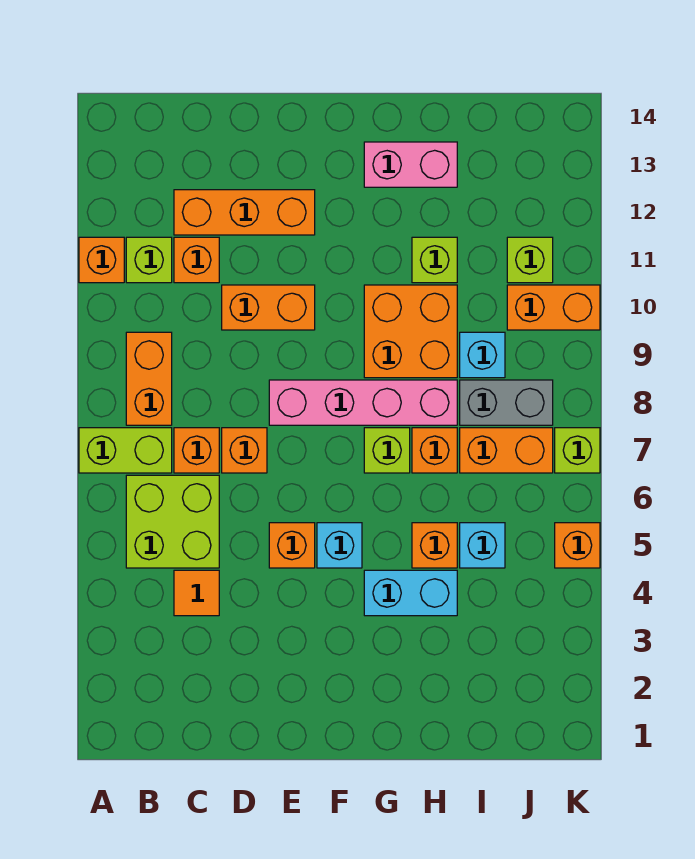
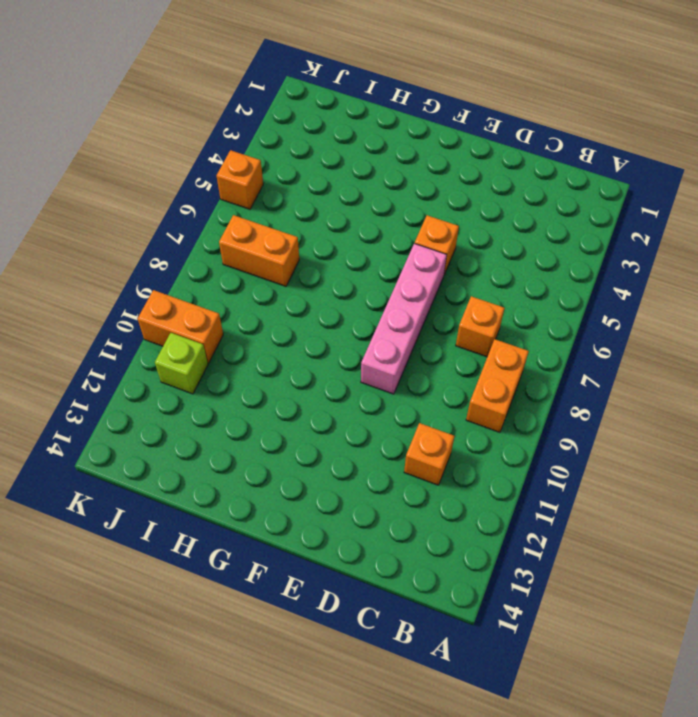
pink 1x4 brick [361,243,447,394] -> pink 1x4 brick turned to [269,380,457,425]
none -> lime 1x2 brick [79,428,172,473]
none -> orange 1x1 brick [79,237,124,283]
none -> lime 2x2 brick [126,475,219,568]

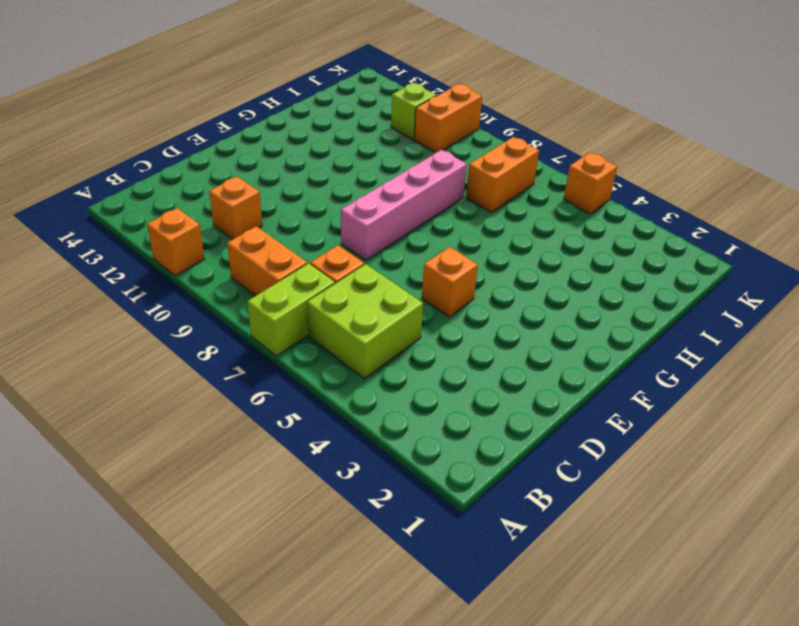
none -> lime 1x1 brick [126,237,172,283]
none -> orange 1x1 tile [174,570,219,616]
none -> orange 1x3 brick [174,190,315,235]

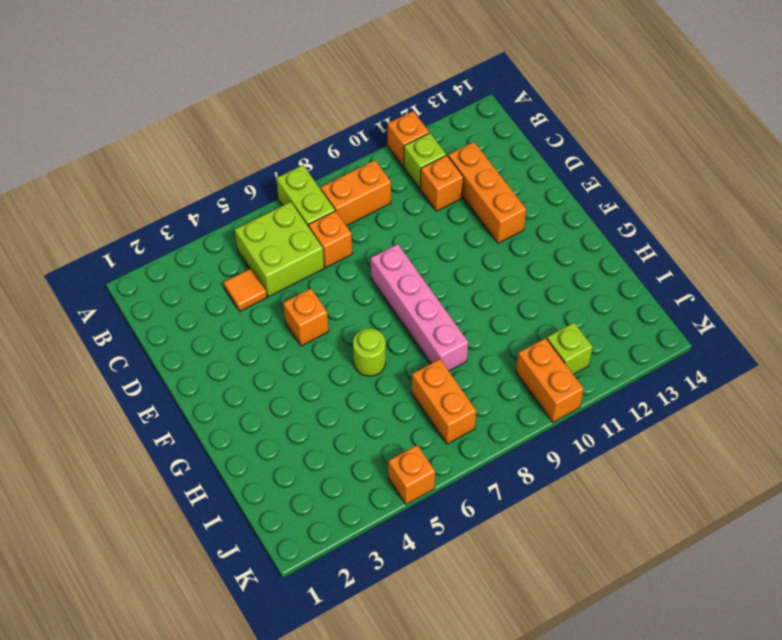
lime 1x1 round brick [353,328,386,376] -> none
none -> orange 1x1 brick [222,428,267,473]
none -> orange 1x2 brick [222,285,315,330]
none -> cyan 1x1 brick [317,523,362,568]

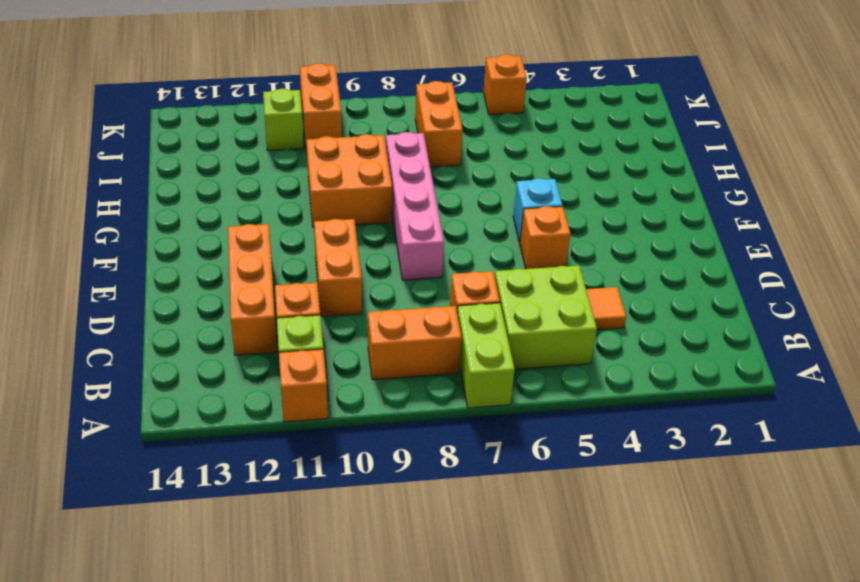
none -> orange 1x1 brick [222,428,267,473]
none -> cyan 1x2 brick [364,570,457,616]
none -> lime 1x1 brick [364,428,410,473]

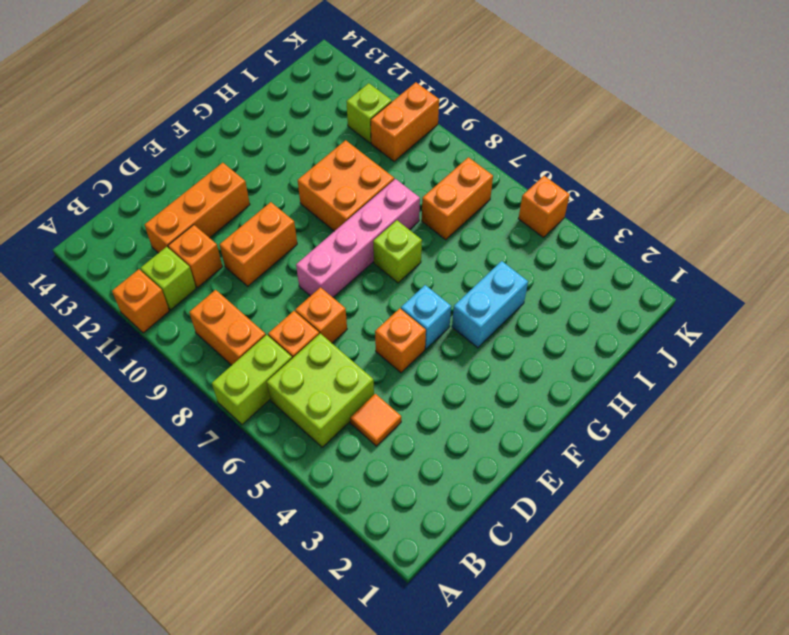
none -> pink 1x2 brick [364,142,457,187]
none -> orange 1x1 brick [412,523,457,568]
none -> orange 1x1 brick [412,428,457,473]

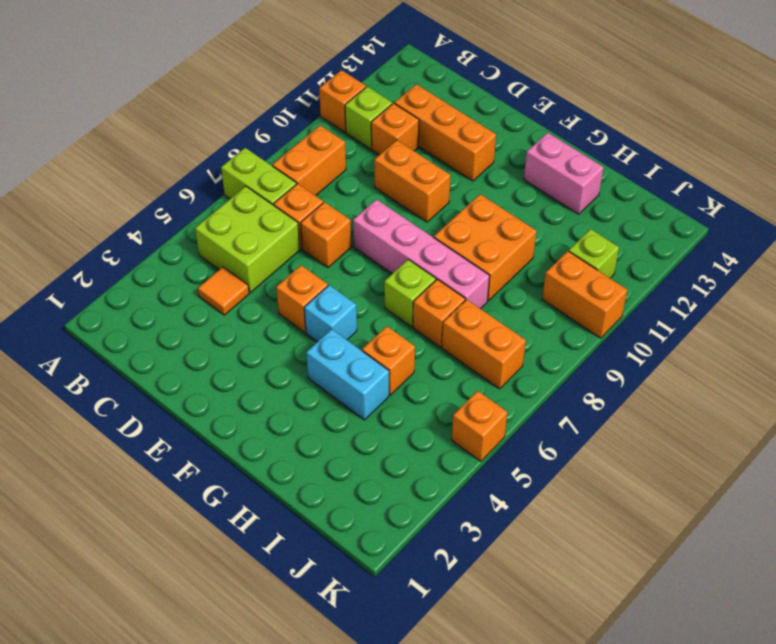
none -> lime 1x1 brick [412,237,457,283]
none -> cyan 1x1 brick [460,523,505,568]
none -> grey 1x2 brick [460,380,553,425]

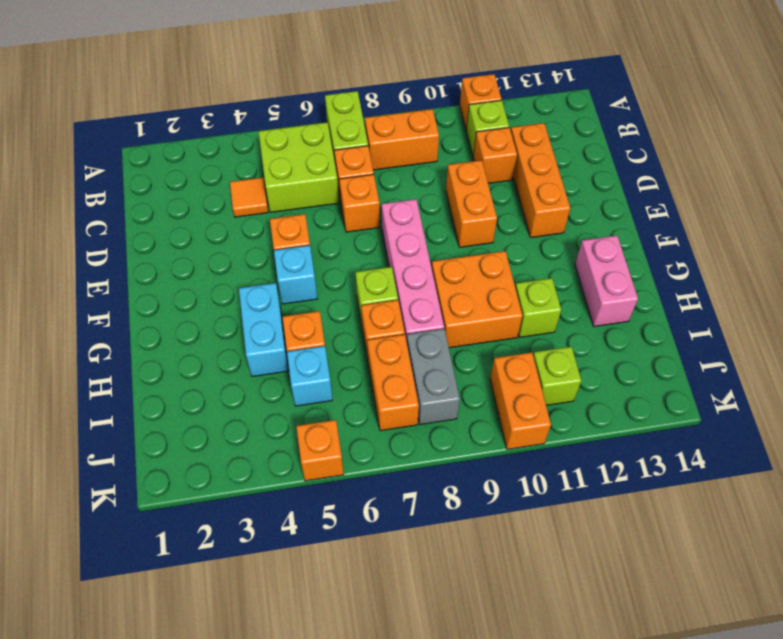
none -> cyan 1x1 brick [460,332,505,378]
none -> lime 1x1 brick [555,428,600,473]

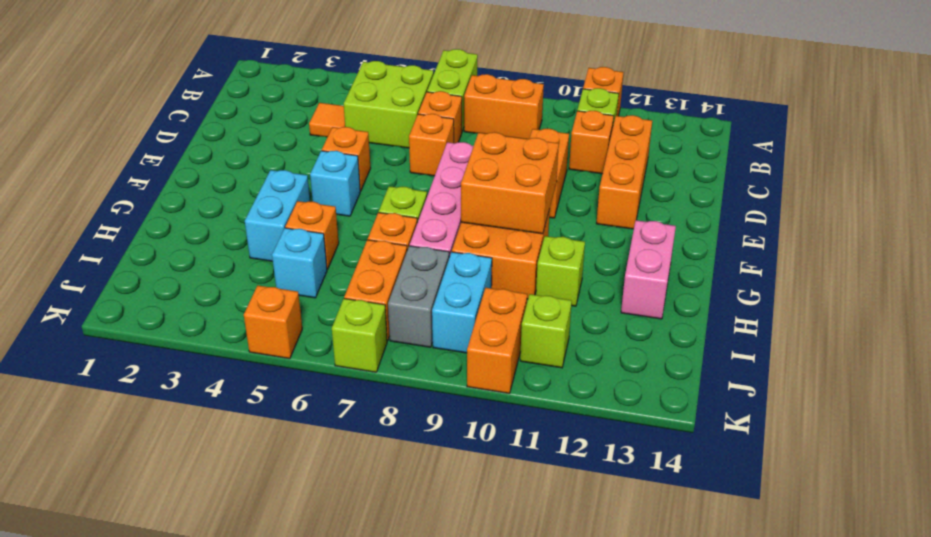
orange 2x2 brick [461,132,559,234] -> none
cyan 1x2 brick [432,252,492,353] -> cyan 1x1 brick [460,332,505,378]

